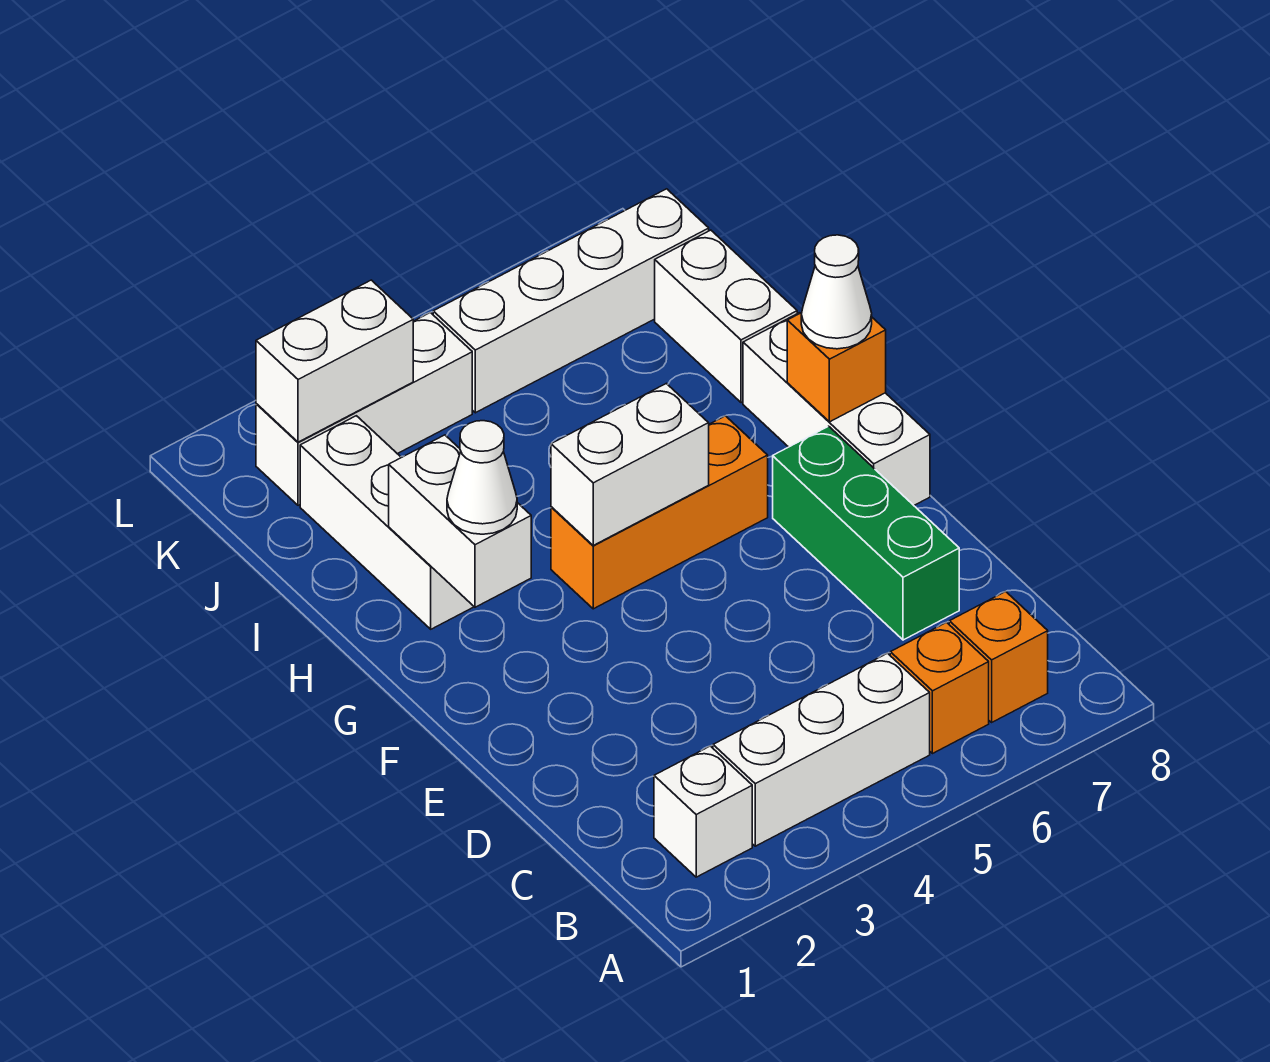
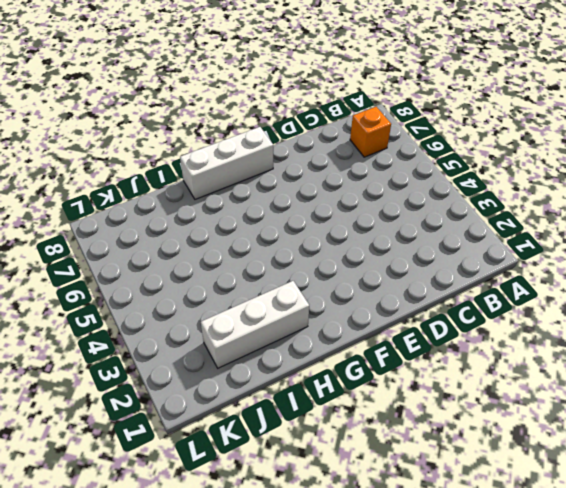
none -> white 1x1 brick [654,746,752,877]
none -> white 1x3 brick [713,653,930,846]
none -> orange 1x1 brick [890,622,989,754]

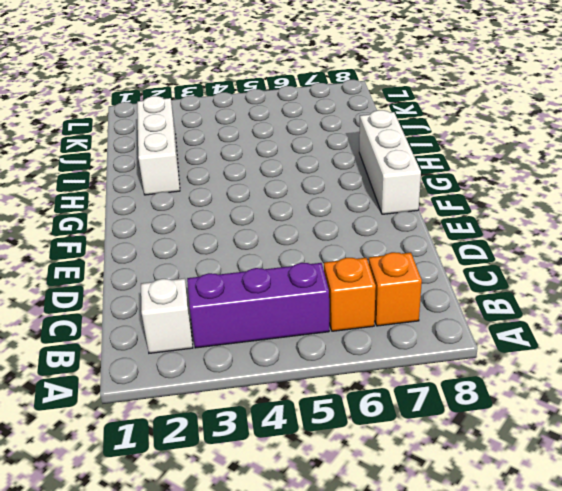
purple 1x3 brick [187,263,329,348] -> white 1x3 brick [713,653,930,846]
none -> green 1x3 brick [773,426,959,640]
none -> orange 1x3 brick [551,416,768,609]
none -> white 1x2 brick [655,230,797,403]

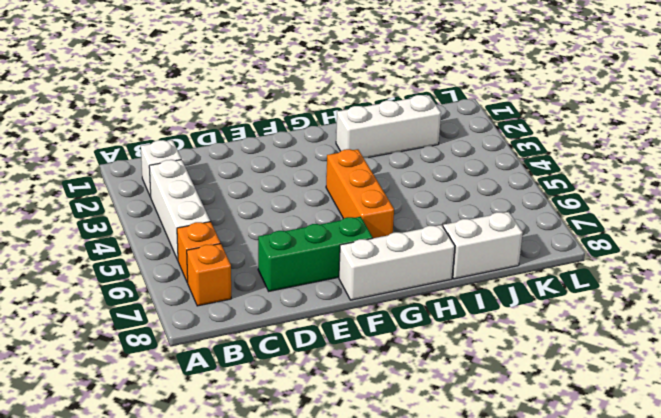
none -> white 1x3 brick [256,313,472,505]
none -> white 1x4 brick [433,189,709,413]
none -> white 1x2 brick [389,435,531,607]

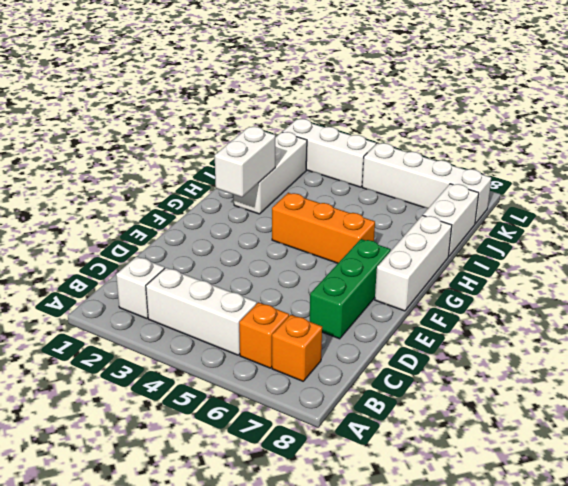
none -> white 1x2 brick [551,383,709,545]
none -> orange 1x1 brick [787,313,886,422]
none -> white 1x2 brick [256,280,413,442]

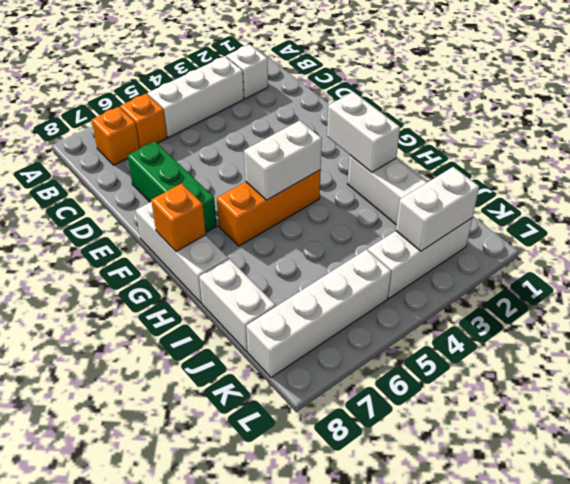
none -> white 1x1 cone [447,421,517,534]
none -> white 1x1 cone [801,235,872,349]

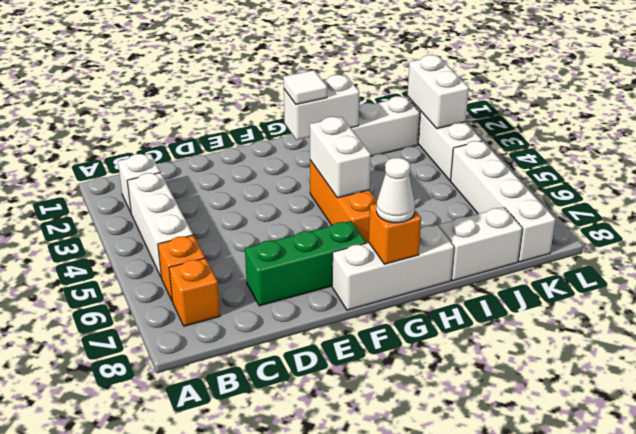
white 1x1 tile [283,70,327,105] -> white 1x1 cone [447,421,517,534]

